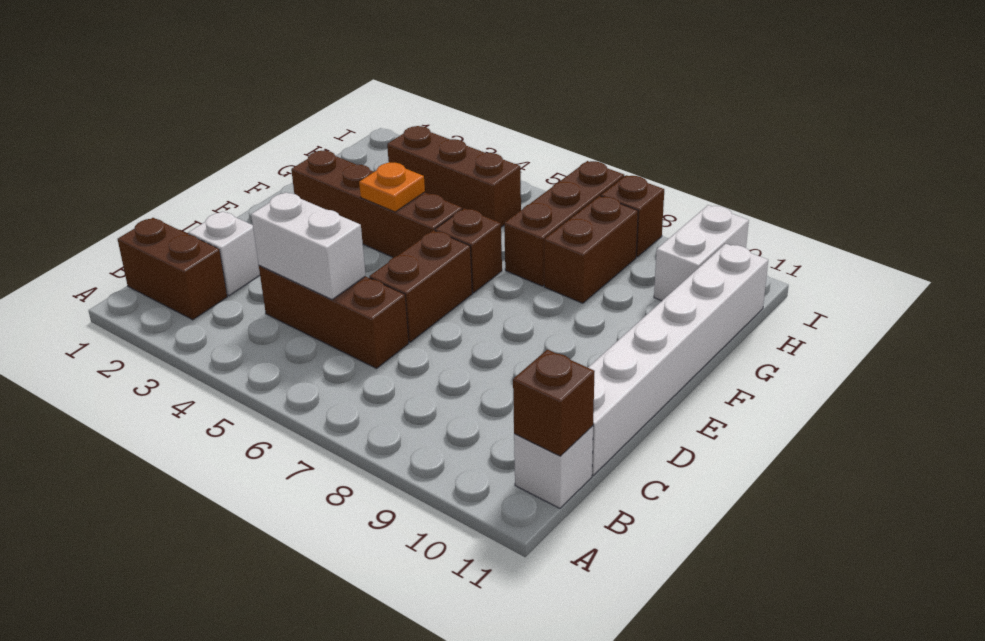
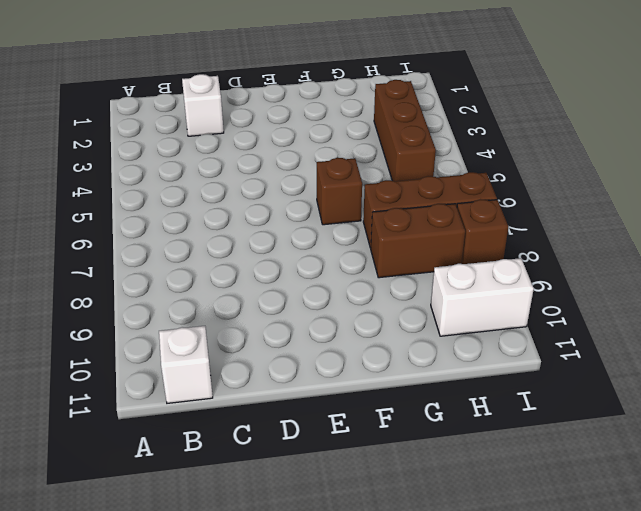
none -> brown 1x2 brick [118,218,227,320]
none -> brown 1x3 brick [259,266,409,368]
none -> white 1x6 brick [588,244,768,475]

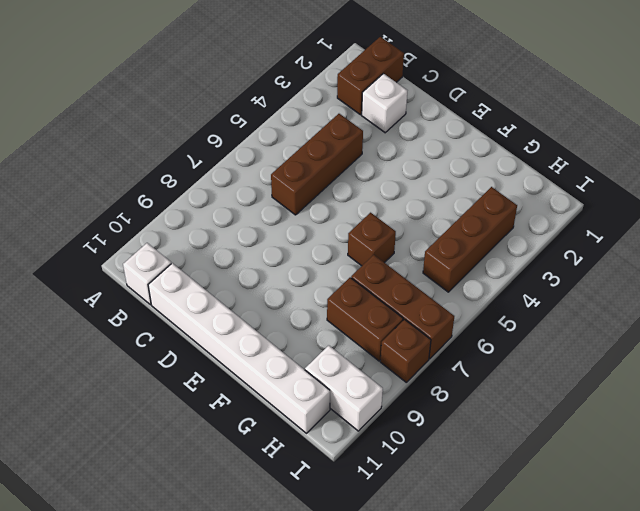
none -> brown 1x2 brick [369,230,472,342]
none -> brown 1x4 brick [291,151,462,257]
none -> brown 1x1 brick [513,350,595,456]

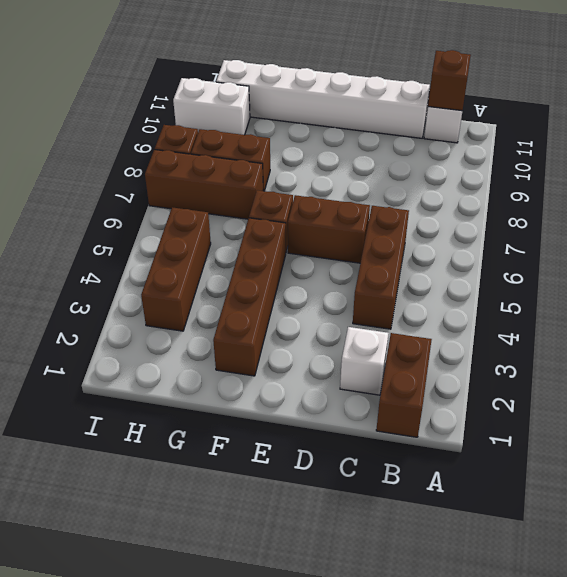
none -> white 1x2 brick [251,192,366,300]
none -> orange 1x1 plate [359,162,425,212]

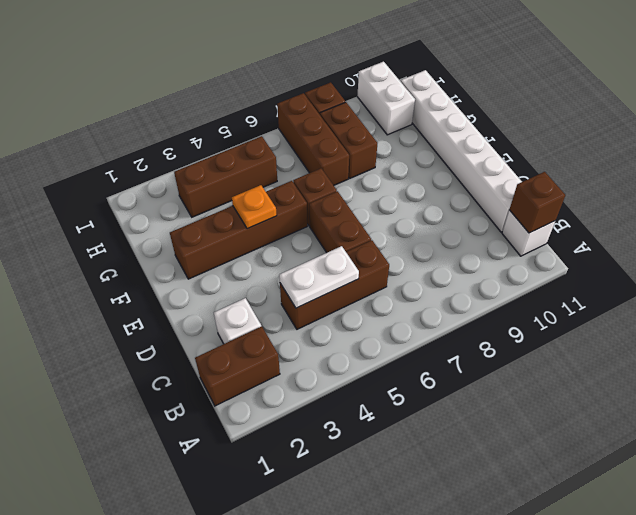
white 1x2 plate [279,246,359,308] -> white 1x2 brick [251,192,366,300]

